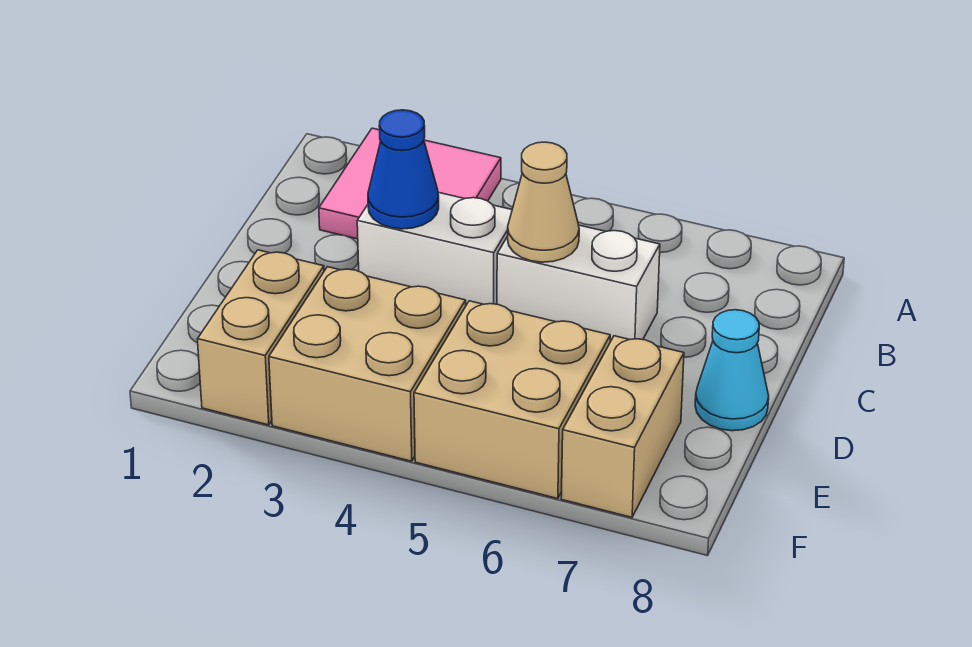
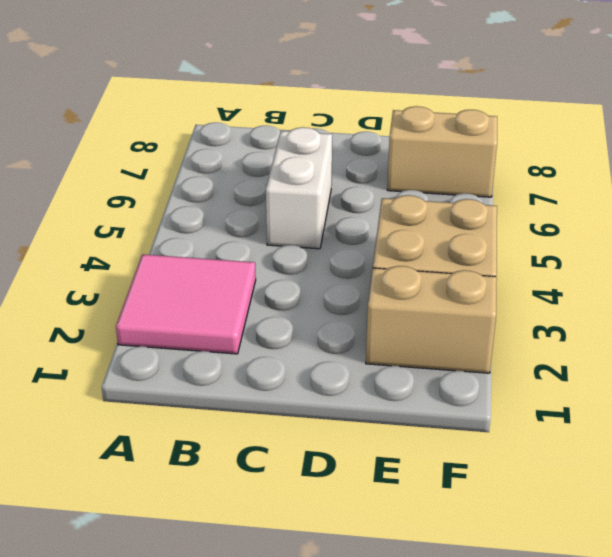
none -> white 1x2 brick [357,192,512,305]
none -> cyan 1x1 cone [695,310,769,431]

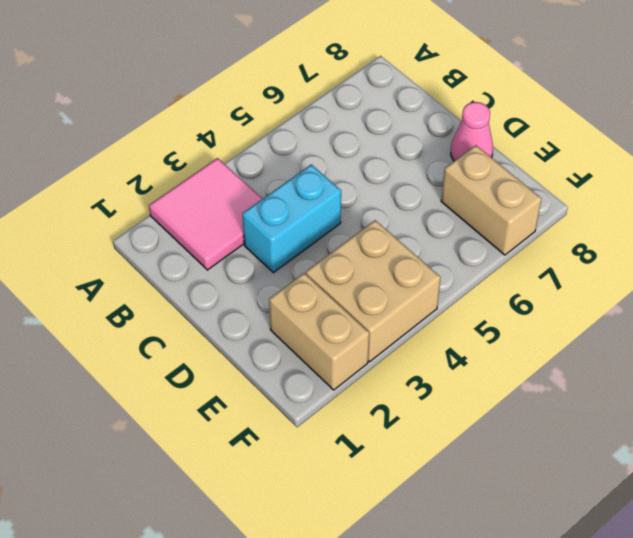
cyan 1x2 brick [242,164,341,273] -> white 1x2 brick [357,192,512,305]
pink 1x1 cone [451,102,493,161] -> cyan 1x1 cone [695,310,769,431]
none -> white 1x2 brick [497,225,660,342]
none -> tan 2x2 brick [414,301,610,499]

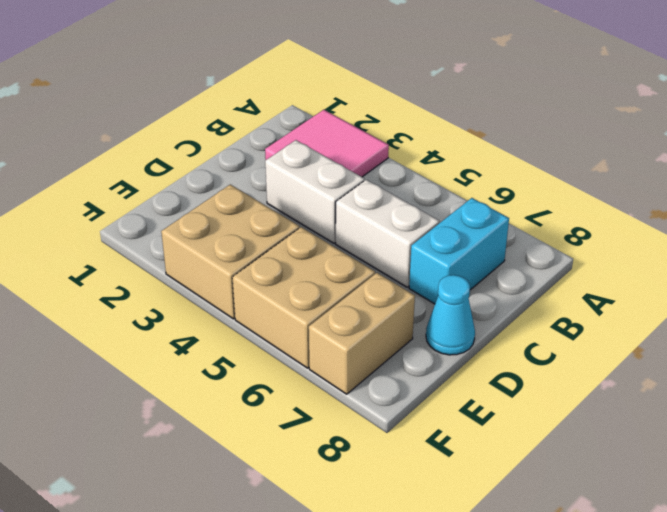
cyan 1x2 brick [409,198,509,304] -> none
none -> tan 1x2 brick [198,250,324,425]
none -> blue 1x1 cone [368,110,439,229]

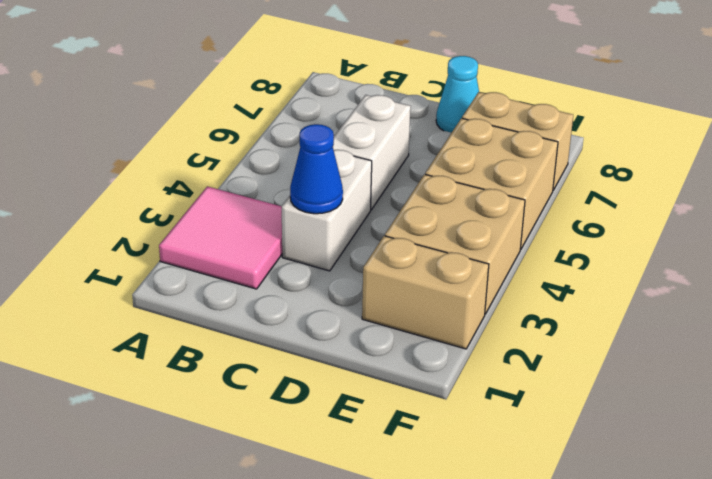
none -> tan 1x1 cone [508,142,579,262]

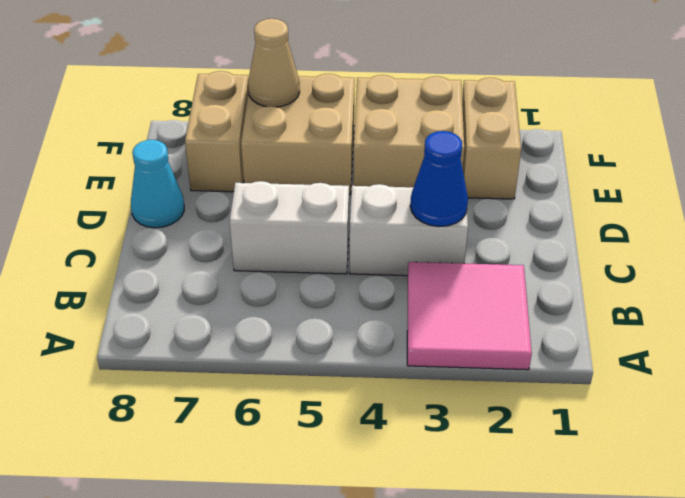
tan 1x1 cone [248,19,300,107] -> tan 1x1 cone moved to [508,142,579,262]

